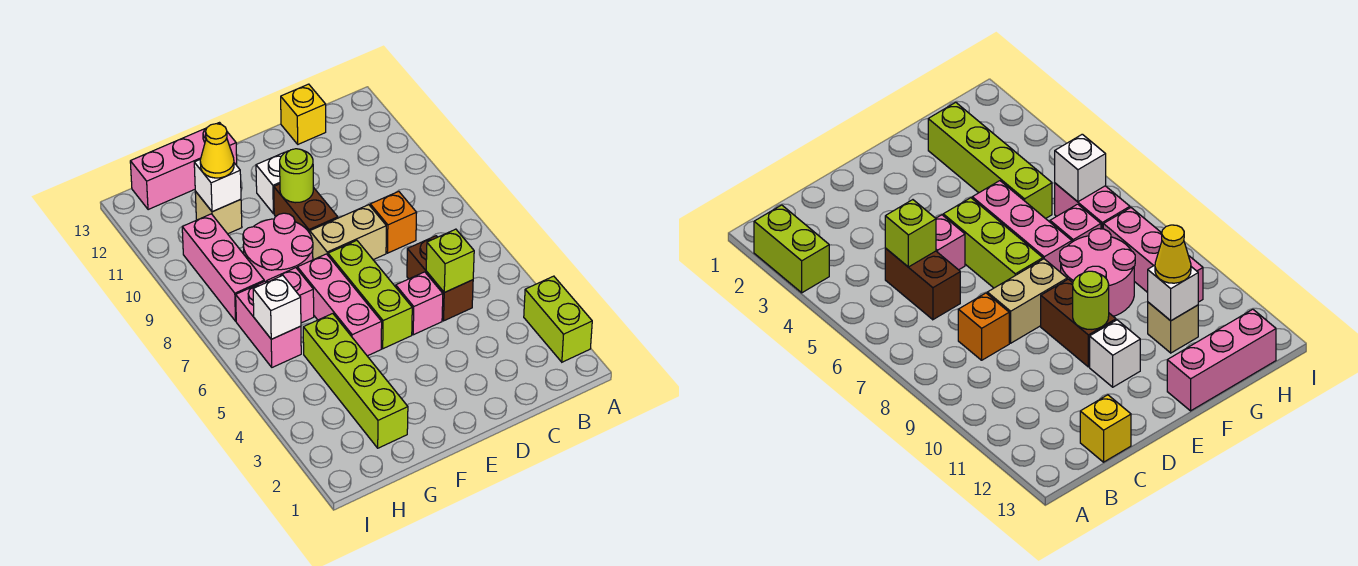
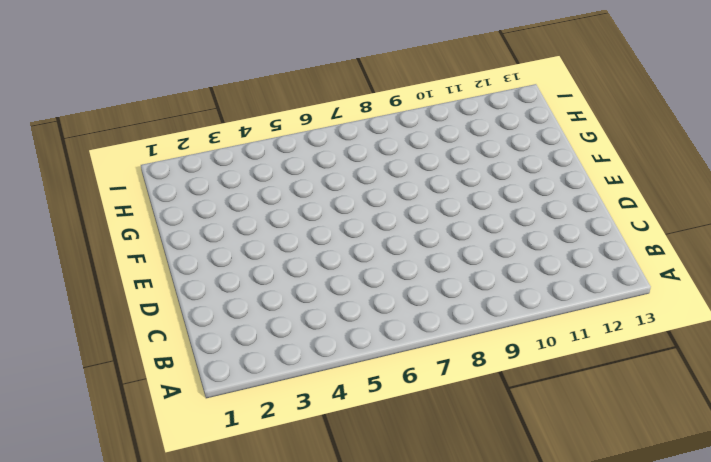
none -> lime 1x2 brick [524,276,592,362]
none -> brown 1x2 brick [407,236,473,321]
none -> orange 1x1 brick [370,191,417,253]

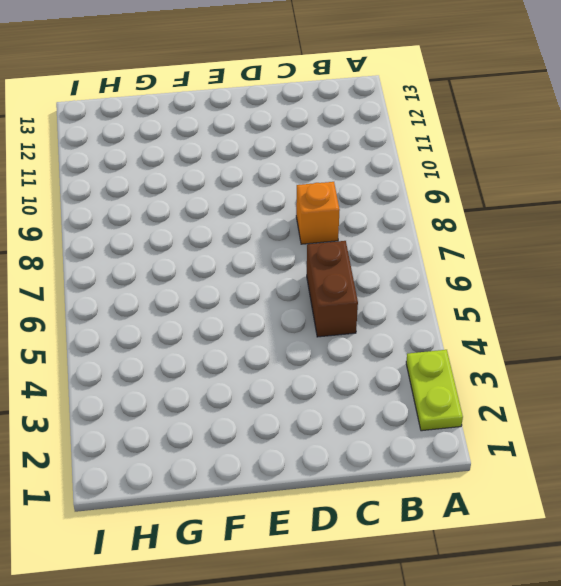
lime 1x2 plate [406,350,463,431] -> lime 1x2 brick [524,276,592,362]
none -> yellow 1x1 brick [281,84,326,144]
none -> pink 1x1 brick [396,272,443,335]
none -> tan 1x2 brick [310,205,386,260]

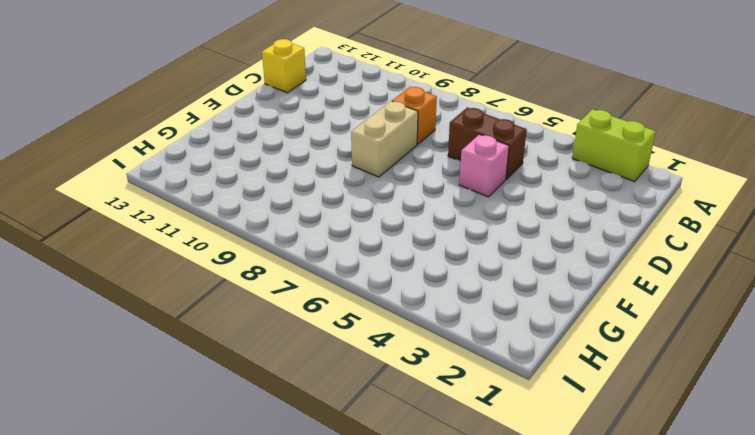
none -> lime 1x3 brick [328,241,412,349]
none -> brown 1x2 brick [274,184,338,233]
none -> white 1x1 brick [256,152,285,214]

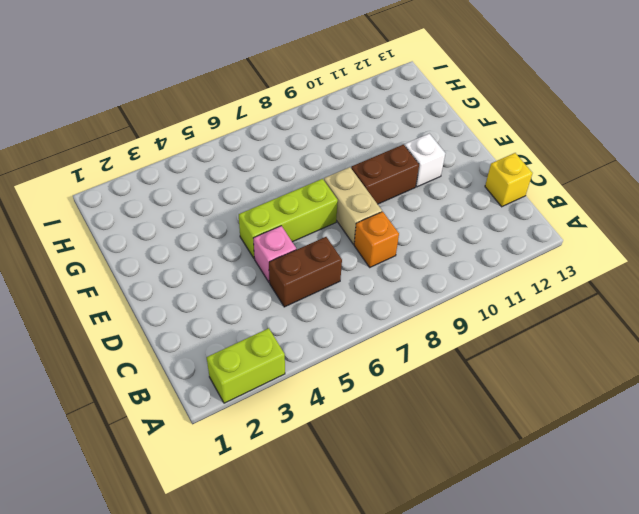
none -> pink 1x3 brick [297,254,382,356]
none -> pink 2x2 round brick [243,213,313,283]
none -> pink 1x3 brick [130,123,237,210]

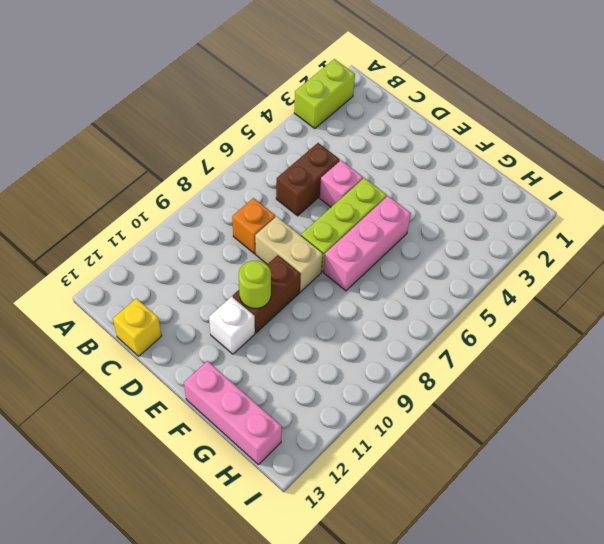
none -> pink 2x2 round brick [243,213,313,283]
none -> lime 1x4 brick [303,314,408,448]
none -> pink 1x1 brick [267,268,314,323]

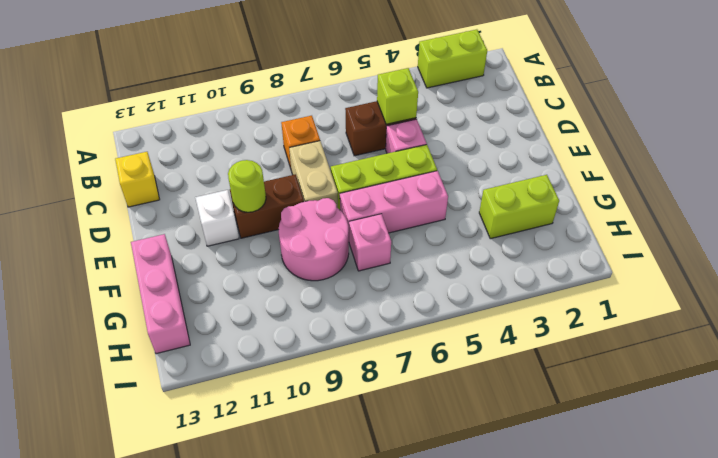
lime 1x2 brick [479,175,559,239] -> lime 1x4 brick [303,314,408,448]
none -> tan 1x1 brick [195,191,242,234]
none -> pink 1x2 brick [236,281,301,367]
none -> pink 1x3 brick [182,214,264,321]

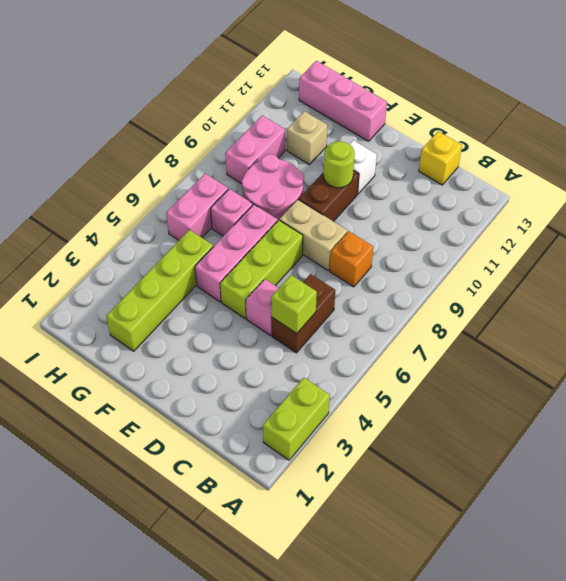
pink 1x2 brick [225,116,285,184] -> pink 1x3 brick [182,214,264,321]
none -> white 1x1 brick [194,160,241,212]
none -> white 1x1 brick [253,275,301,339]
none -> yellow 1x1 cone [200,124,234,178]

